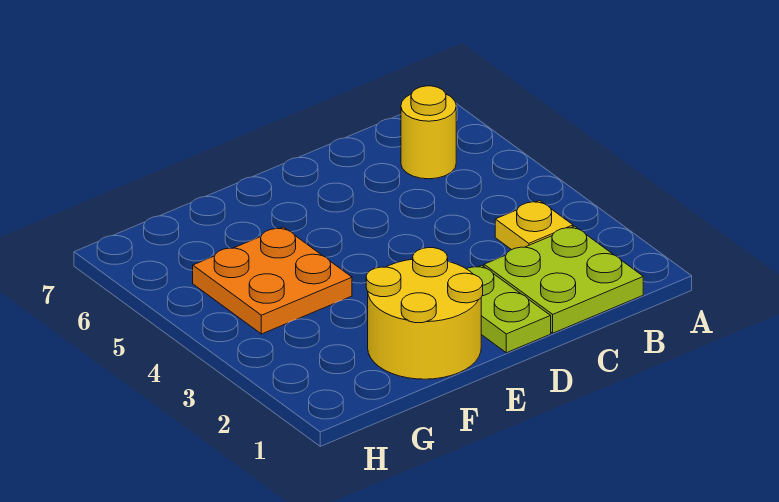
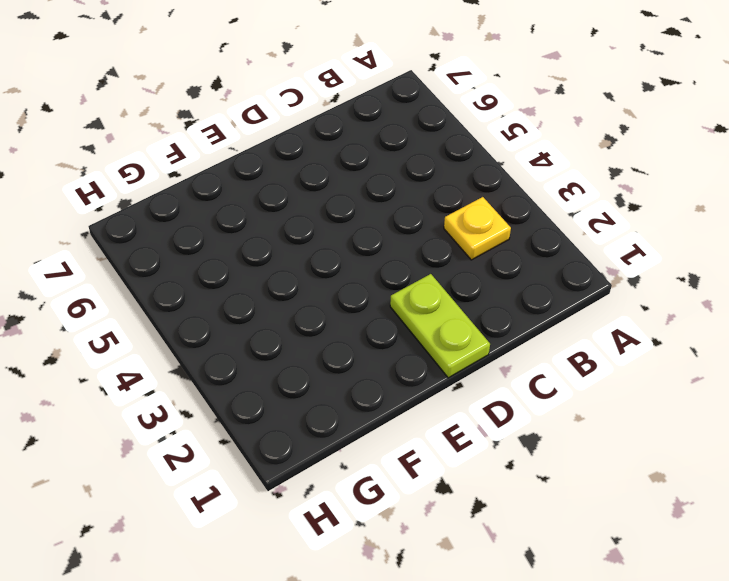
none -> lime 2x2 plate [484,226,643,333]
none -> yellow 1x1 round brick [401,86,456,179]

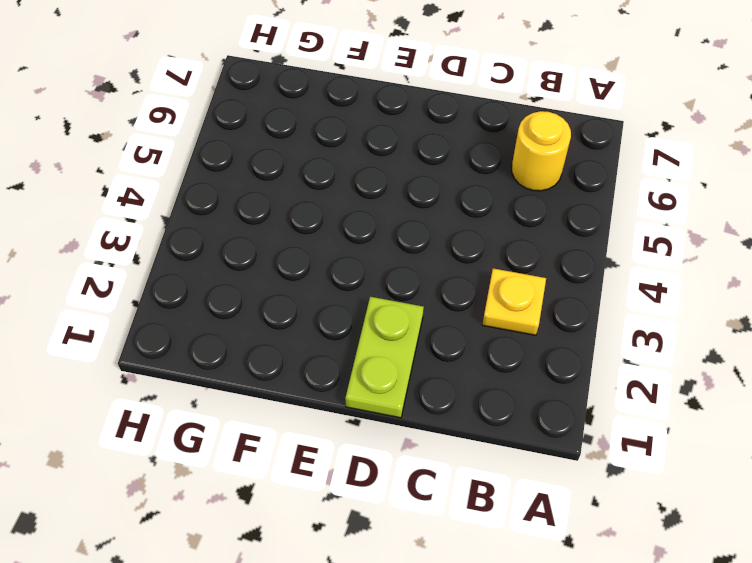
none -> lime 2x2 plate [484,226,643,333]
none -> yellow 2x2 round brick [366,248,483,379]

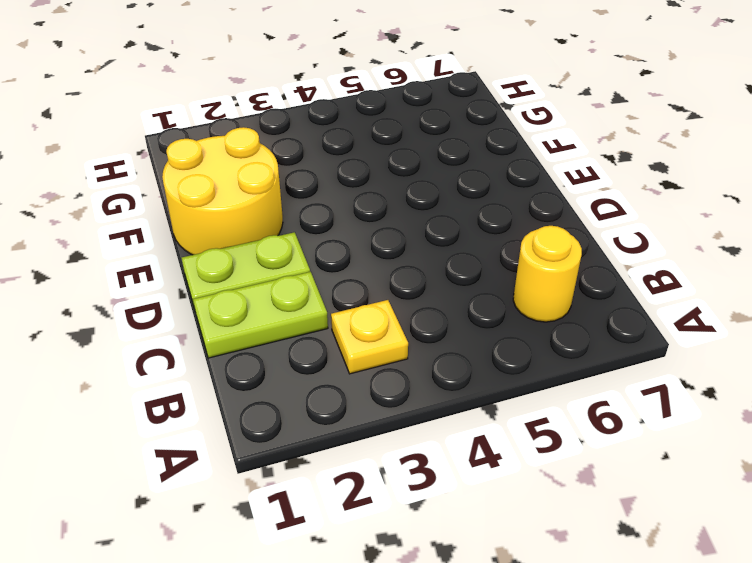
lime 1x2 plate [193,272,328,358] -> lime 2x2 plate [484,226,643,333]
none -> orange 2x2 plate [193,227,352,334]

